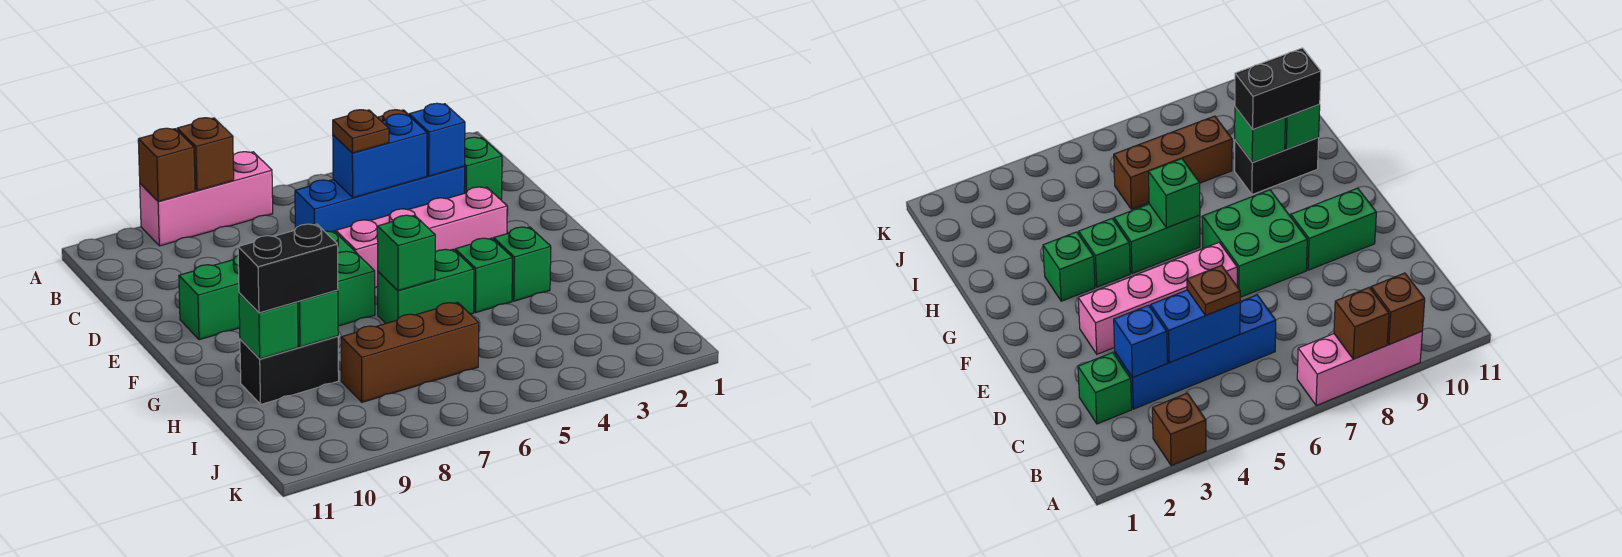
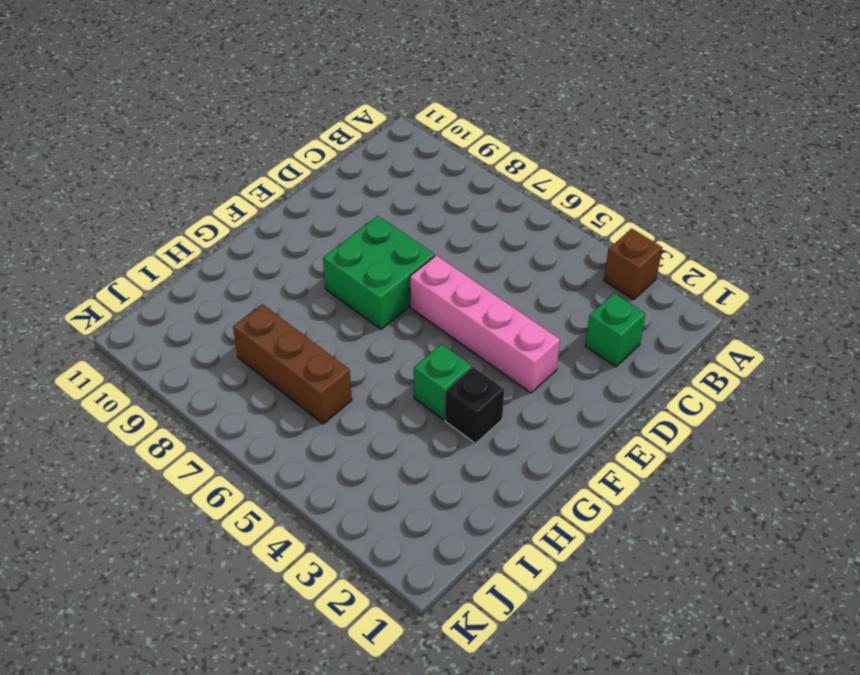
black 1x1 brick [445,367,504,443] -> green 1x1 brick [494,227,551,301]
none -> pink 1x3 brick [140,152,273,246]
none -> blue 1x4 brick [295,166,465,232]
none -> green 1x2 brick [179,256,240,340]

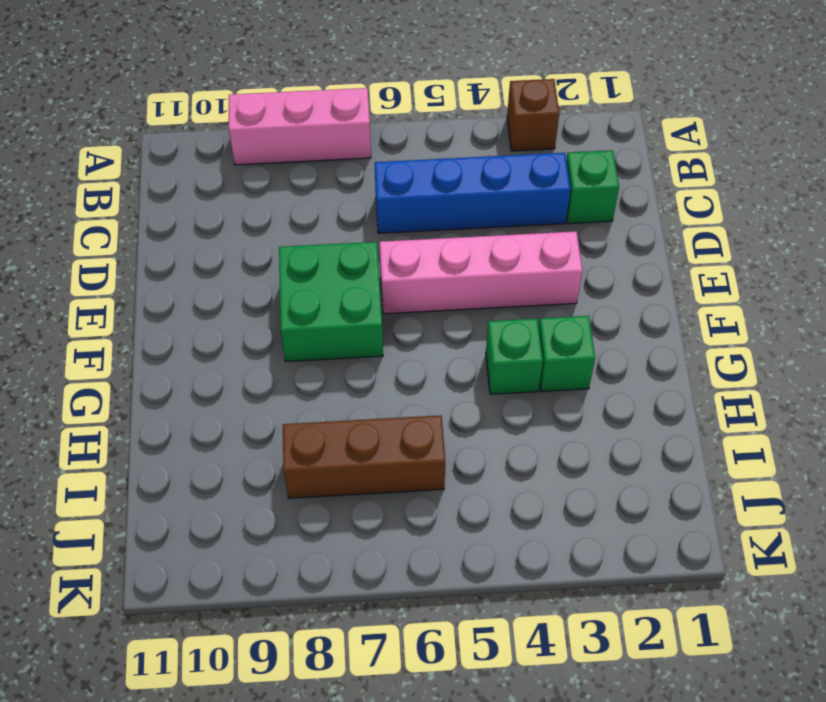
none -> green 1x2 brick [179,256,240,340]
none -> green 1x2 brick [378,249,474,323]
none -> black 1x2 brick [240,336,339,404]

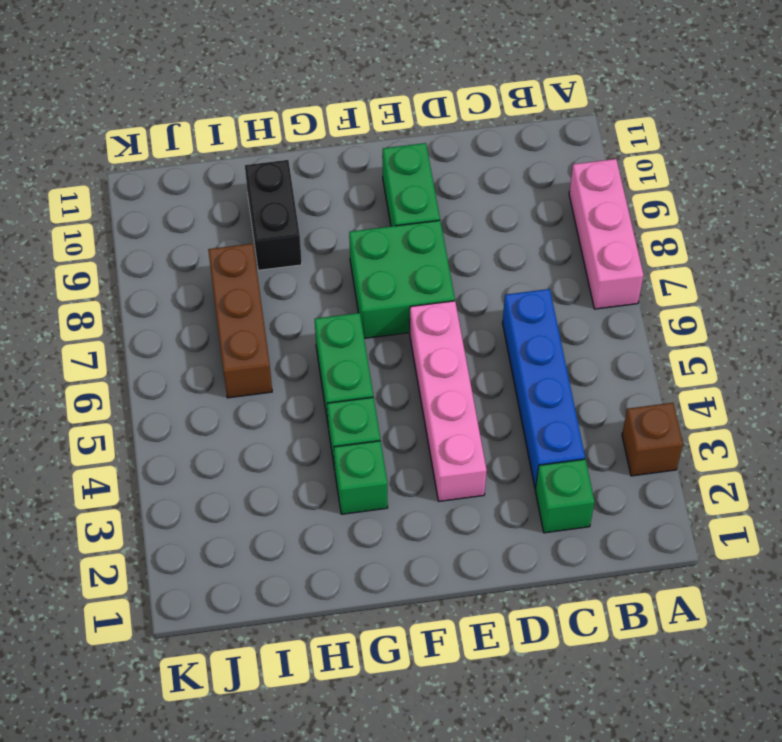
none -> brown 1x1 brick [177,118,234,191]
none -> brown 1x1 brick [138,128,195,202]
none -> blue 1x1 brick [409,103,465,176]

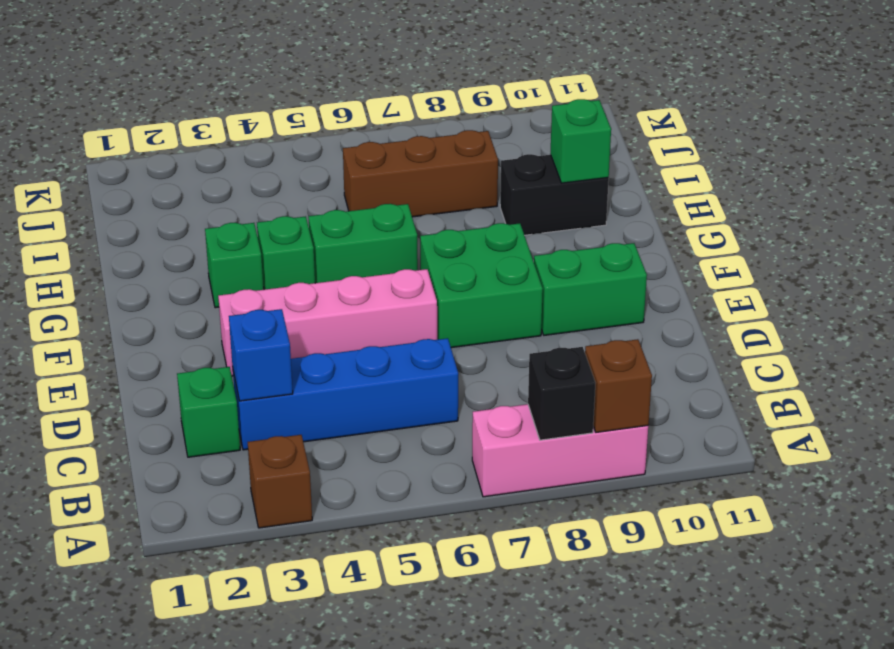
black 1x1 brick [528,347,595,440] -> brown 1x1 brick [177,118,234,191]
none -> blue 1x2 brick [333,114,427,198]
none -> green 1x1 brick [377,215,435,291]
none -> green 1x1 brick [298,290,338,347]

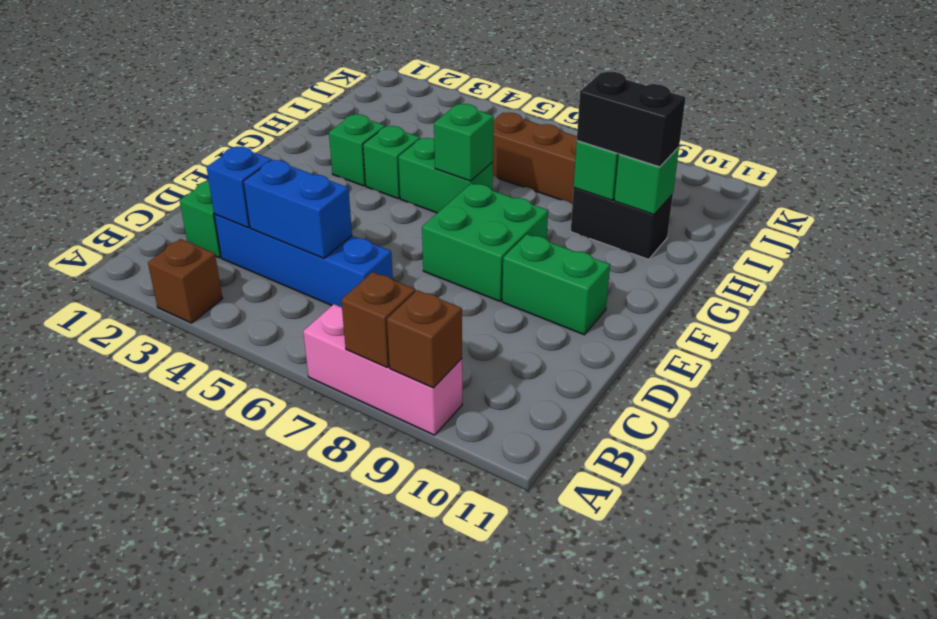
none -> pink 1x4 brick [336,187,507,288]
none -> brown 1x1 plate [333,110,389,153]

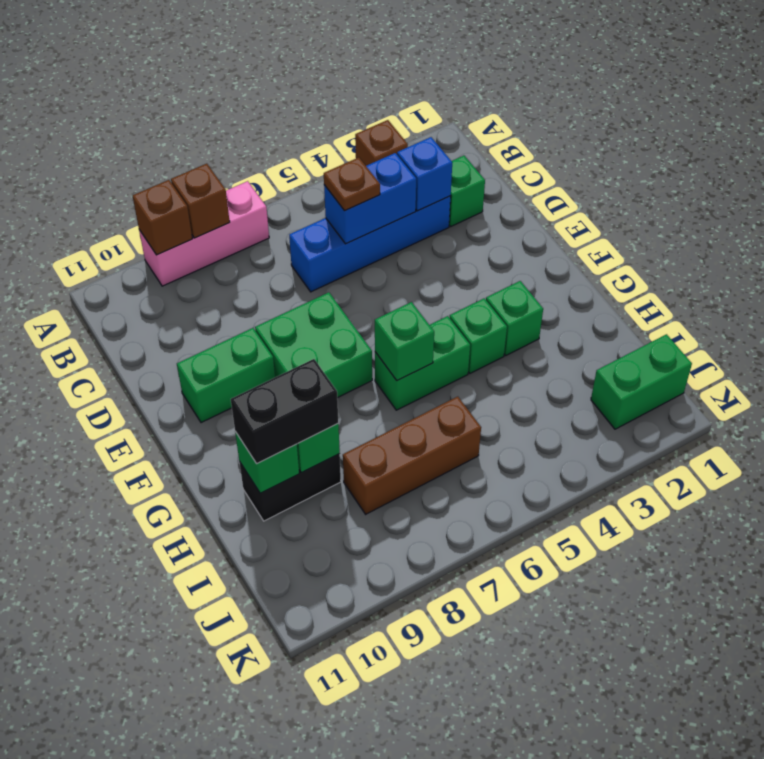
green 1x2 brick [591,334,692,429] -> none
none -> pink 1x4 brick [336,187,507,288]

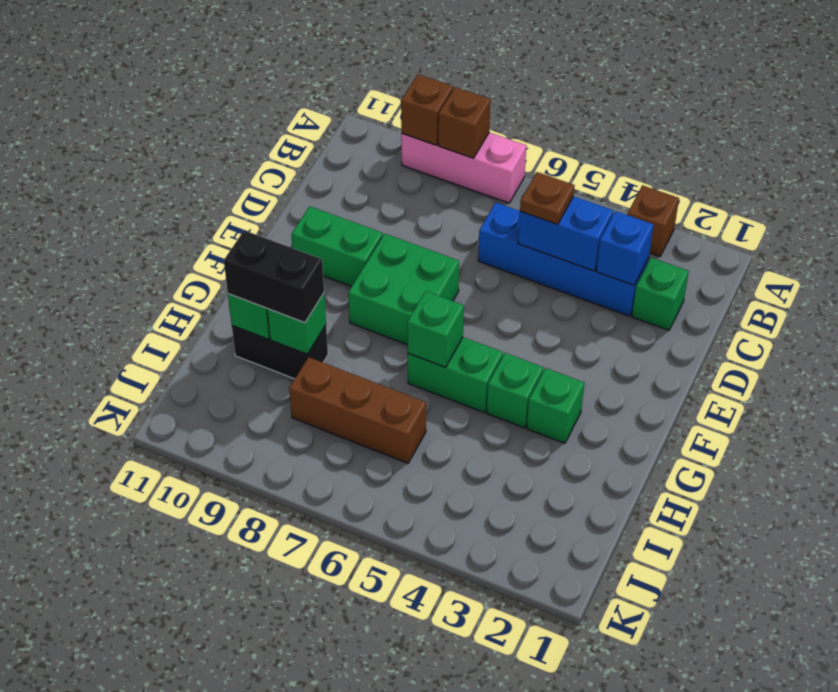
none -> pink 1x4 brick [336,187,507,288]

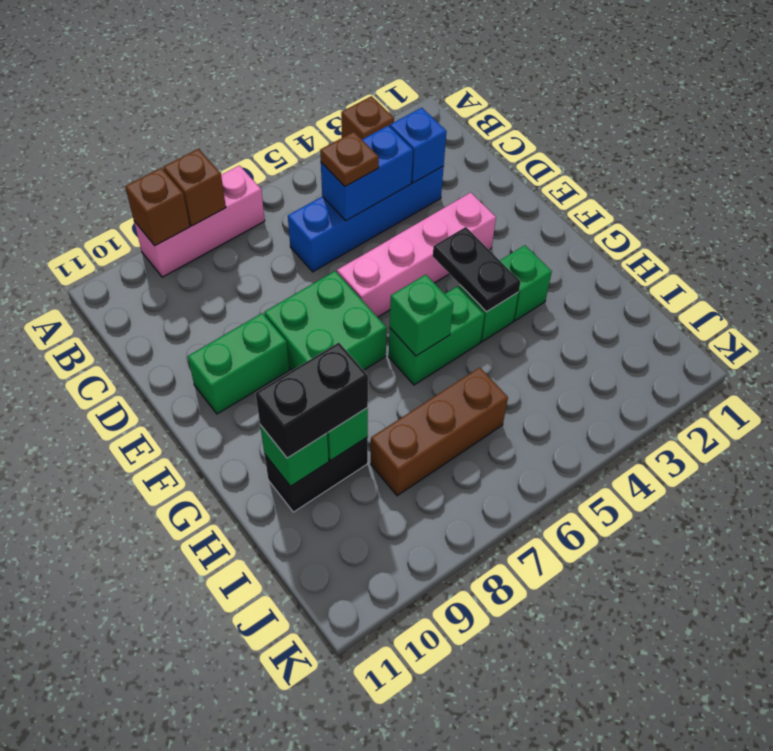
black 1x2 plate [433,227,521,312] -> none
none -> green 1x1 brick [464,137,502,200]

